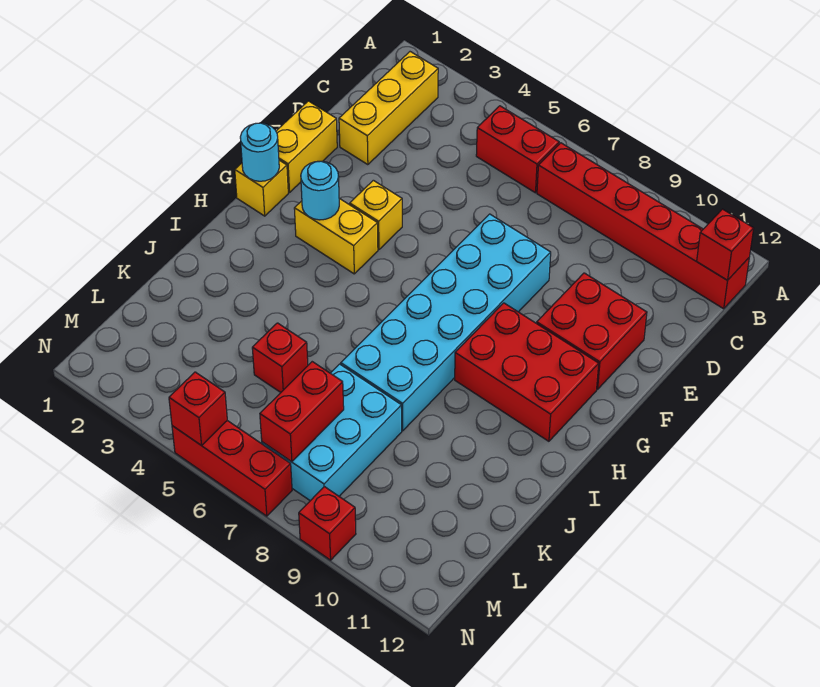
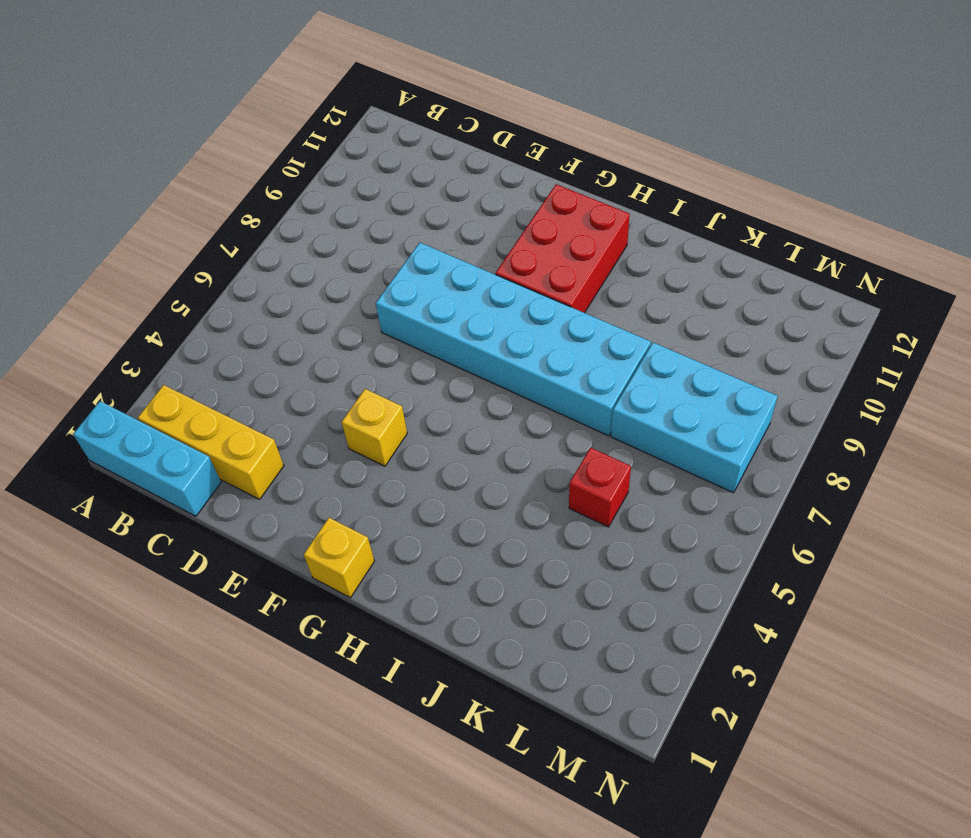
cyan 1x3 brick [73,401,221,516] -> none
none -> red 1x2 brick [476,106,559,193]
none -> red 1x6 brick [537,143,749,309]
none -> yellow 1x2 brick [276,101,337,192]

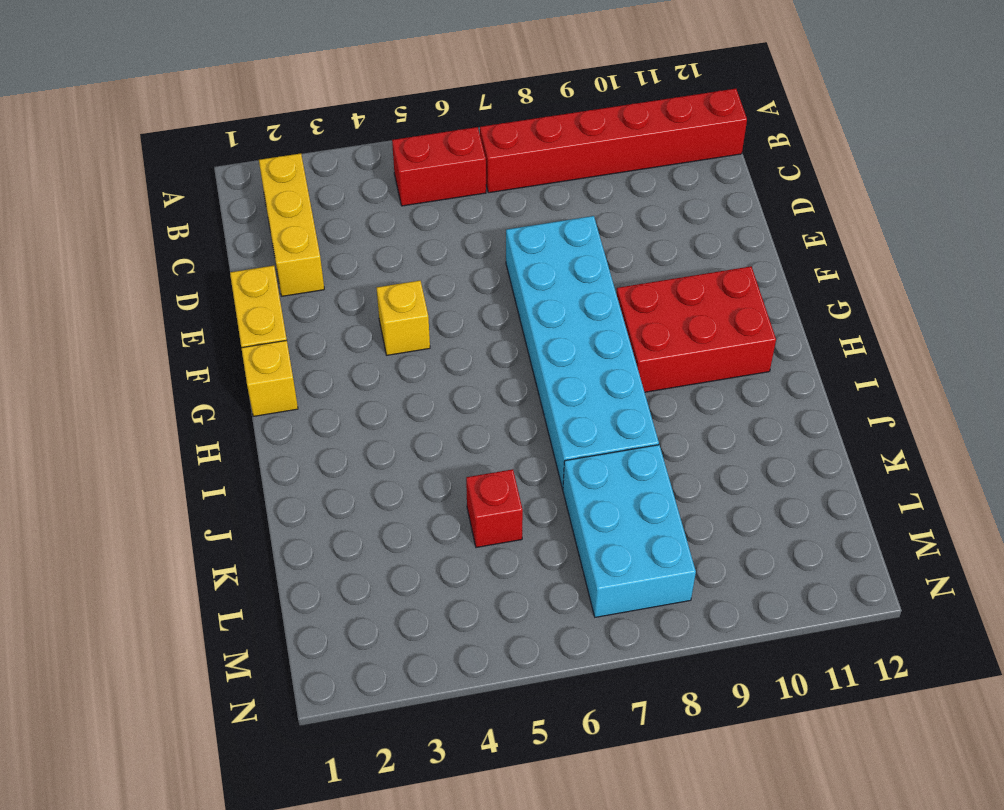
none -> red 2x2 brick [537,273,647,389]
none -> yellow 1x2 brick [294,198,378,274]
none -> red 1x3 brick [172,421,292,516]

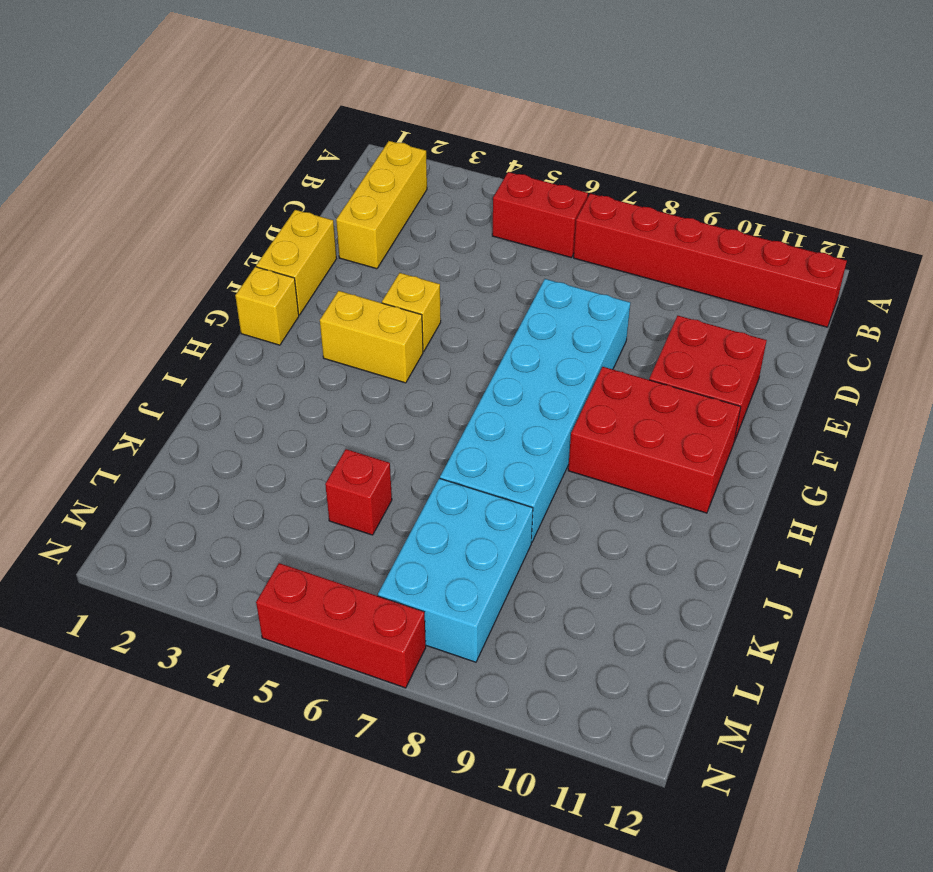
none -> red 1x1 brick [299,487,356,560]
none -> red 1x1 brick [697,209,754,280]
none -> cyan 1x1 round brick [240,123,279,181]

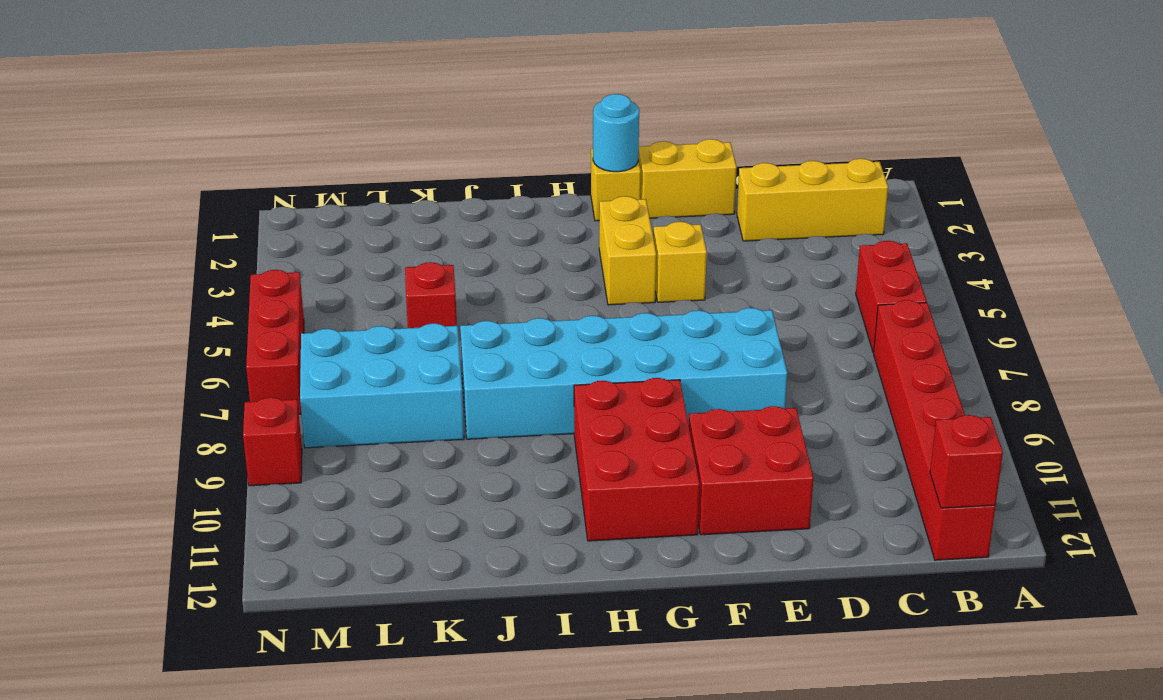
none -> cyan 1x1 round brick [301,161,339,220]
none -> red 1x2 brick [260,362,344,462]
none -> red 1x1 brick [169,372,227,446]

